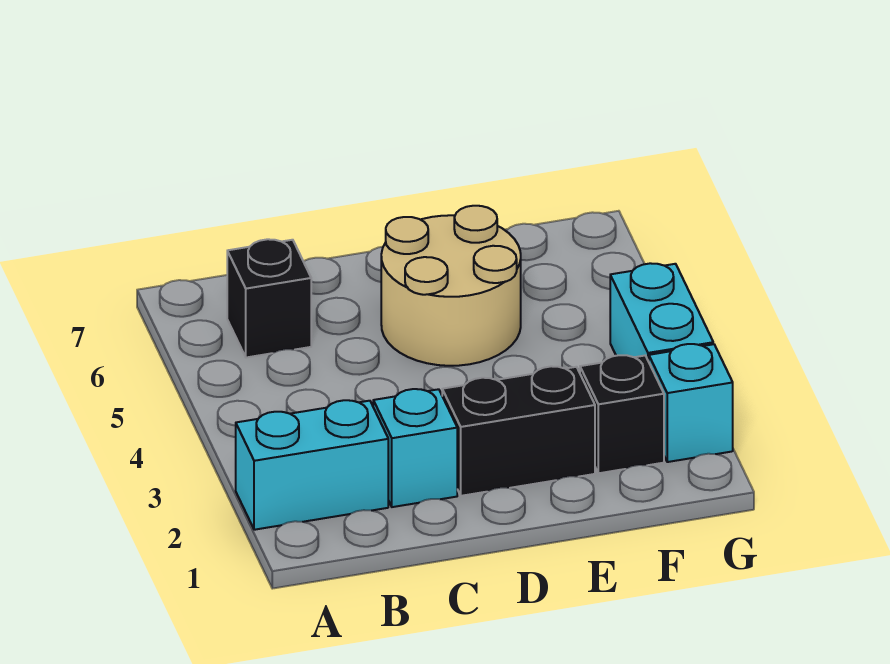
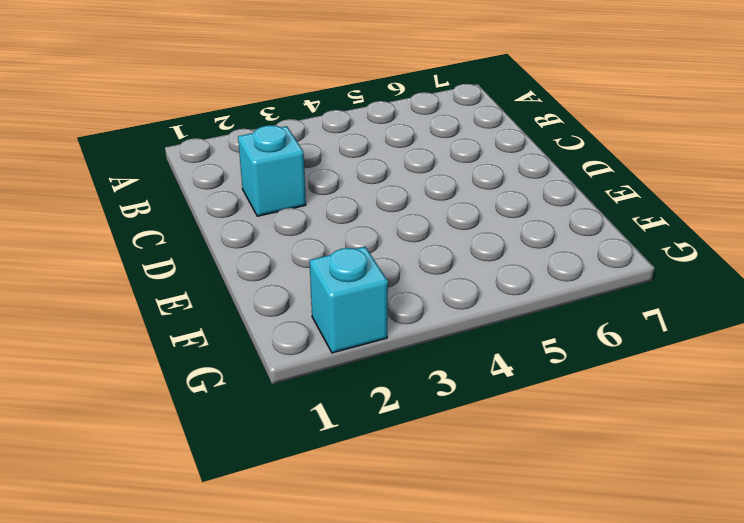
none -> cyan 1x2 brick [236,400,388,530]
none -> black 1x1 brick [227,239,311,358]

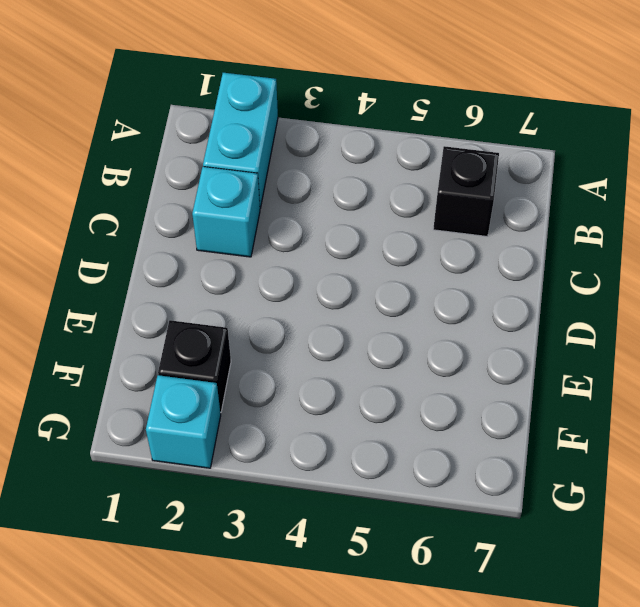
none -> black 1x2 brick [442,366,595,496]
none -> tan 2x2 round brick [381,206,521,366]

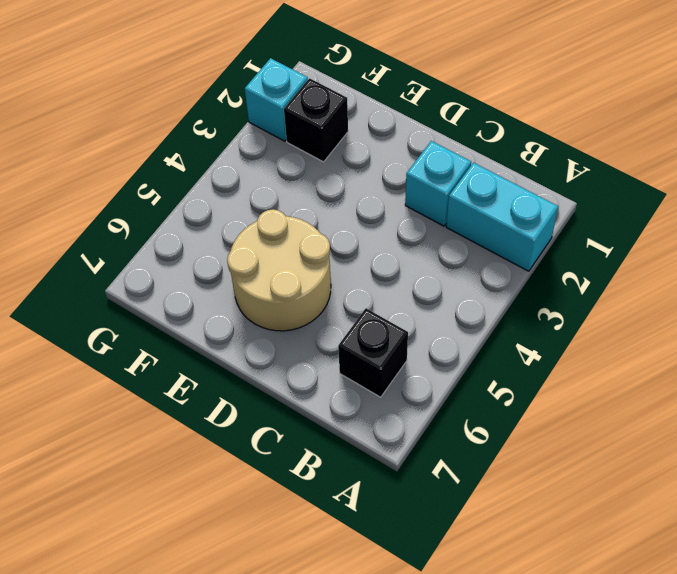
none -> black 1x2 brick [442,366,595,496]
none -> cyan 1x2 brick [610,263,713,361]

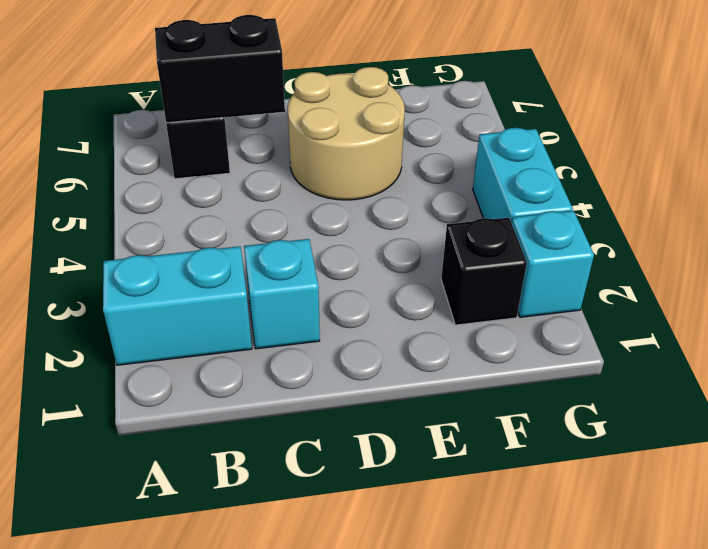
black 1x2 brick [155,15,285,123] -> black 1x2 brick moved to [442,366,595,496]

